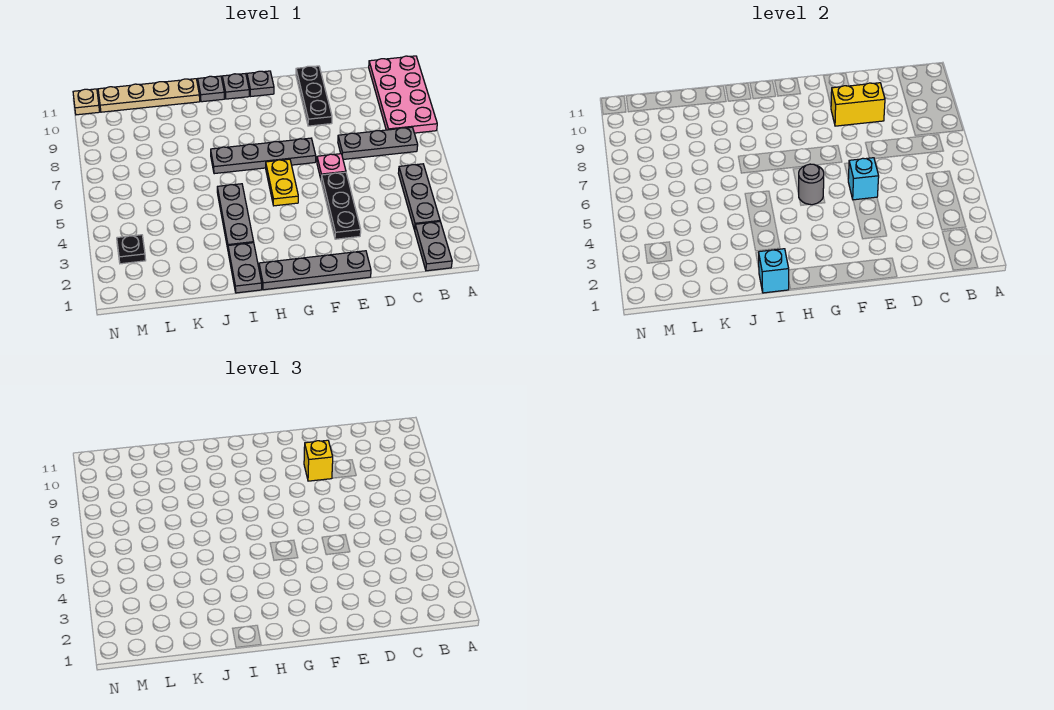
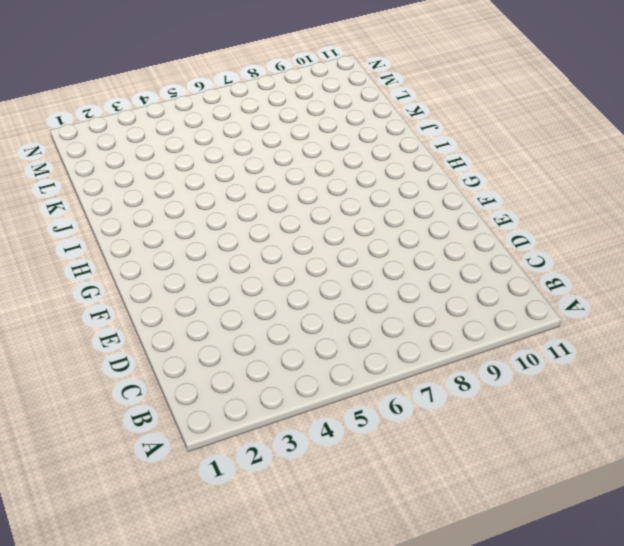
none -> pink 2x4 plate [369,56,437,133]
none -> grey 1x2 plate [415,222,452,271]
none -> grey 1x3 plate [398,164,440,230]

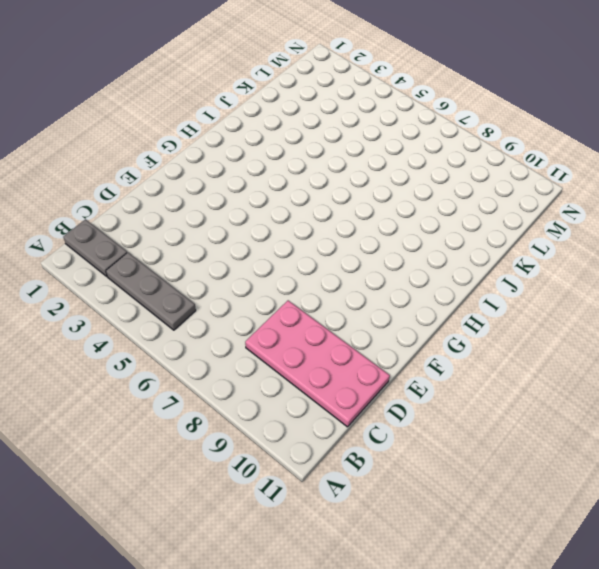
pink 2x4 plate [245,300,390,427] -> pink 2x4 plate moved to [369,56,437,133]
none -> grey 1x3 plate [338,127,418,159]
none -> grey 1x4 plate [259,251,371,290]
none -> black 1x3 plate [321,172,361,239]

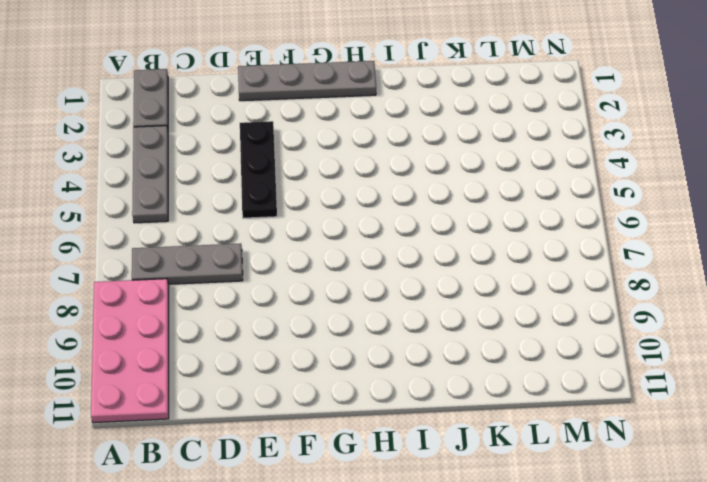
none -> pink 1x1 plate [317,154,346,178]
none -> black 1x3 plate [296,66,332,126]
none -> grey 1x4 plate [211,138,316,174]

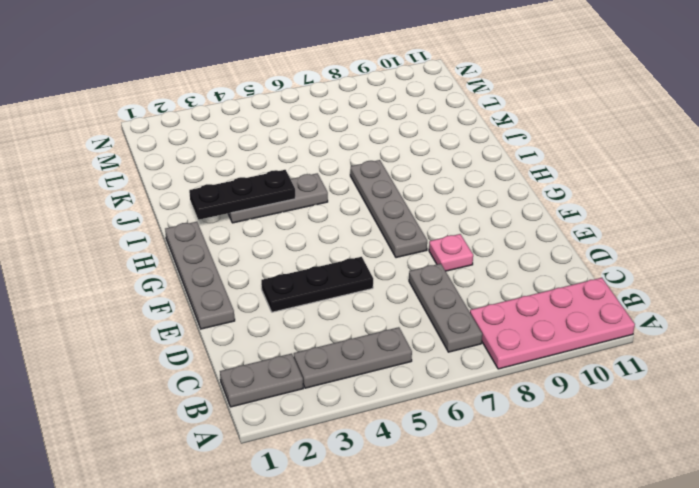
pink 1x1 plate [429,234,473,271] -> pink 1x1 plate moved to [317,154,346,178]
black 1x3 plate [189,170,295,220] -> black 1x3 plate moved to [296,66,332,126]
none -> yellow 1x2 plate [266,159,298,206]
none -> grey 1x1 plate [247,71,274,96]
none -> grey 1x1 plate [222,74,249,99]

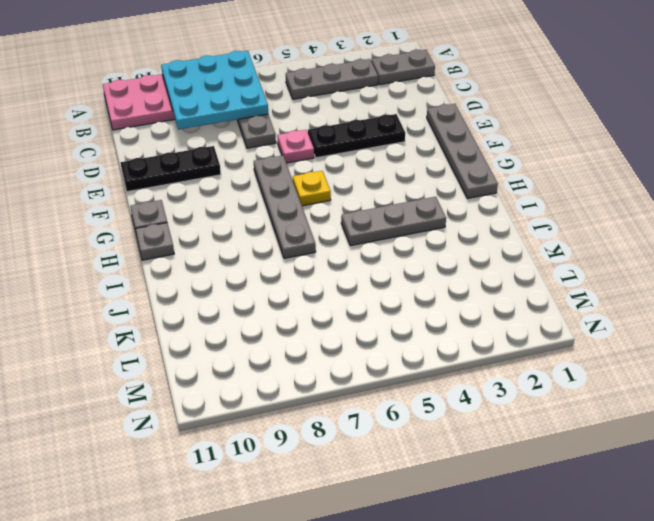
cyan 3x3 plate [161,51,268,130] -> none
yellow 1x1 plate [293,171,331,206] -> yellow 1x2 plate [266,159,298,206]
none -> grey 1x2 plate [228,243,262,293]
none -> grey 1x1 plate [198,76,225,102]
none -> tan 1x4 plate [98,79,200,112]

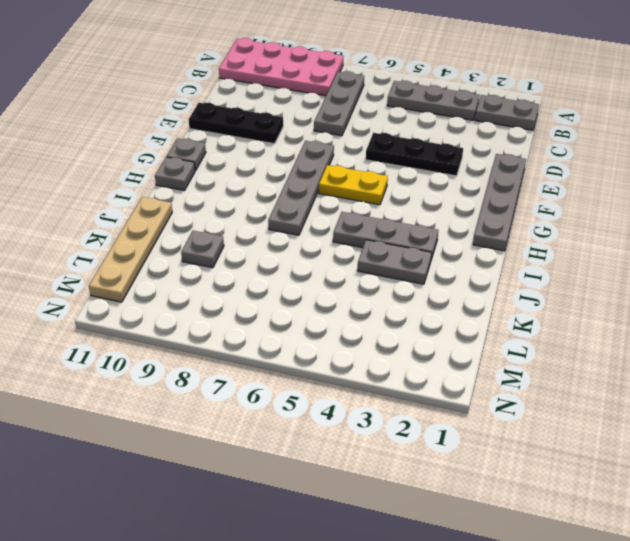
grey 1x2 plate [358,240,432,284] -> grey 1x2 plate moved to [228,243,262,293]
grey 1x1 plate [181,231,224,268] -> grey 1x1 plate moved to [198,76,225,102]
none -> pink 1x1 plate [317,154,346,178]
none -> black 1x1 plate [117,235,146,264]
none -> tan 1x1 plate [73,89,100,115]

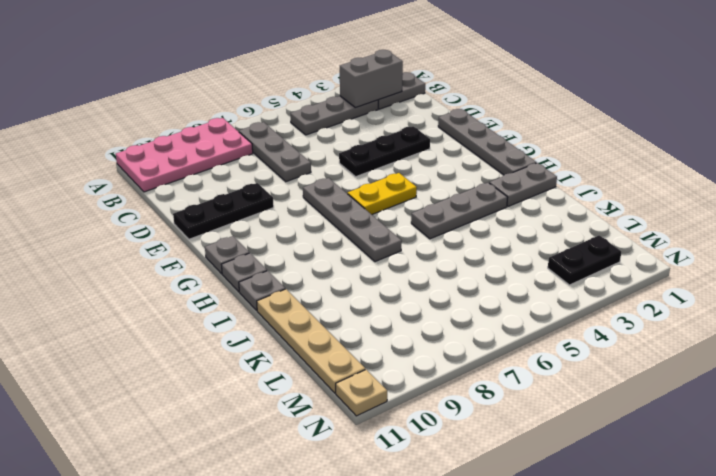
grey 1x2 brick [340,50,403,108] -> none
black 1x2 plate [548,235,621,285] -> black 1x1 plate [117,235,146,264]
none -> pink 1x1 plate [317,154,346,178]
none -> yellow 1x2 brick [831,83,885,126]
none -> cyan 1x1 brick [848,158,879,200]

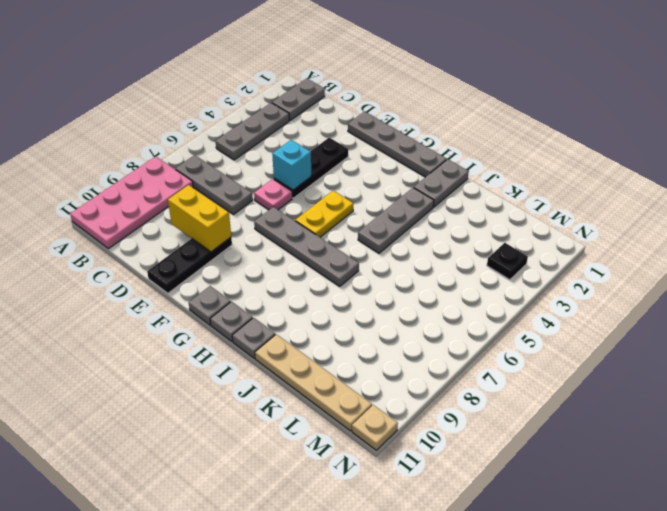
none -> grey 1x1 round brick [799,164,824,205]
none -> cyan 1x1 brick [759,249,789,293]
none -> yellow 1x1 brick [304,440,333,481]

